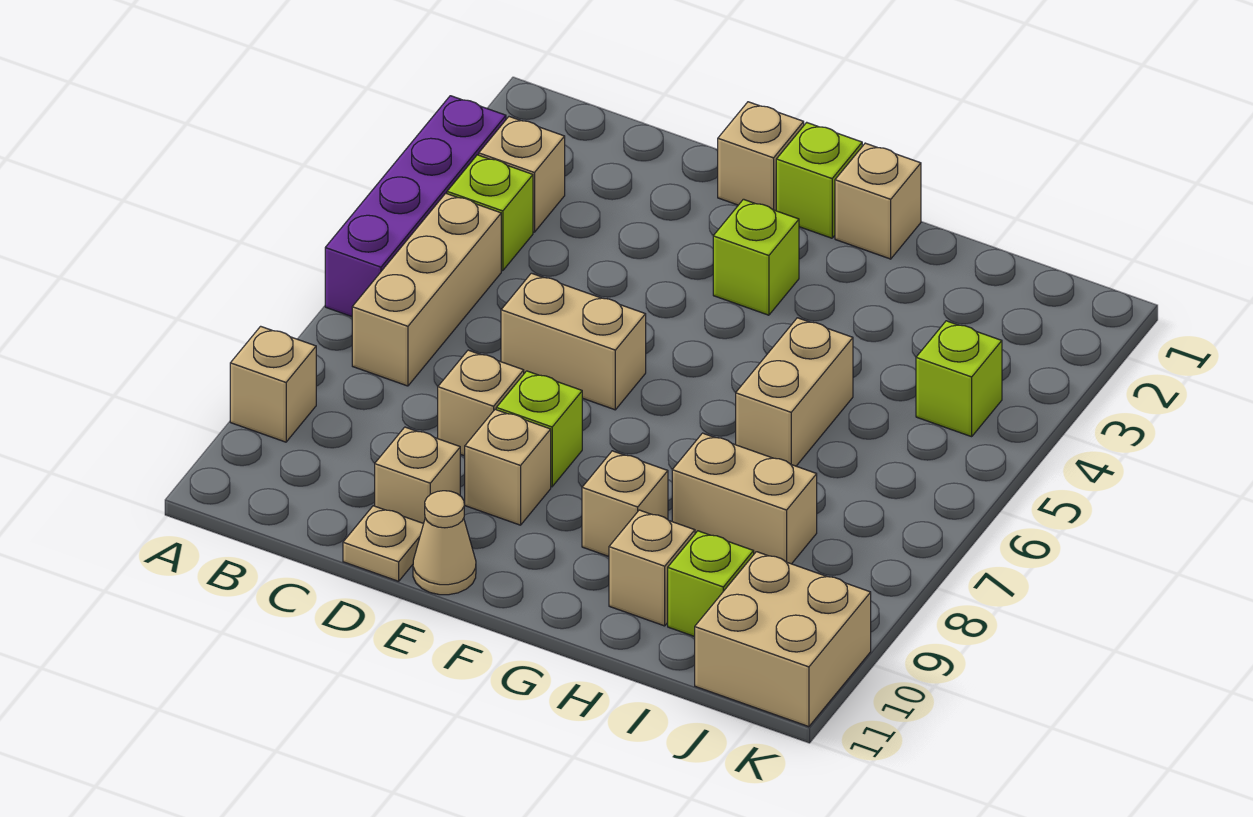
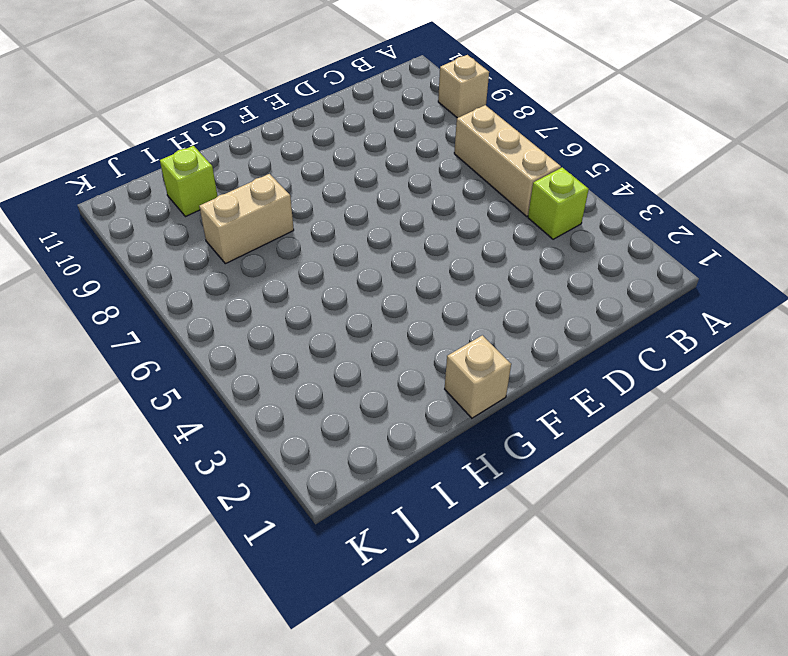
none -> purple 1x4 brick [325,96,506,317]
none -> tan 1x1 brick [479,117,565,232]
none -> tan 1x2 brick [501,273,646,410]

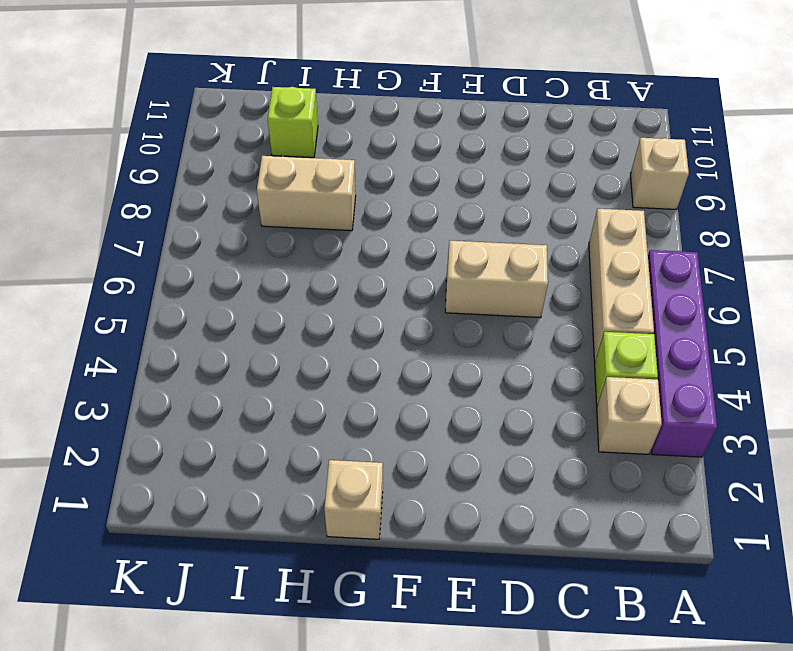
none -> tan 1x1 brick [438,350,524,456]
none -> tan 1x1 brick [375,427,460,524]
none -> tan 1x1 plate [343,506,423,581]

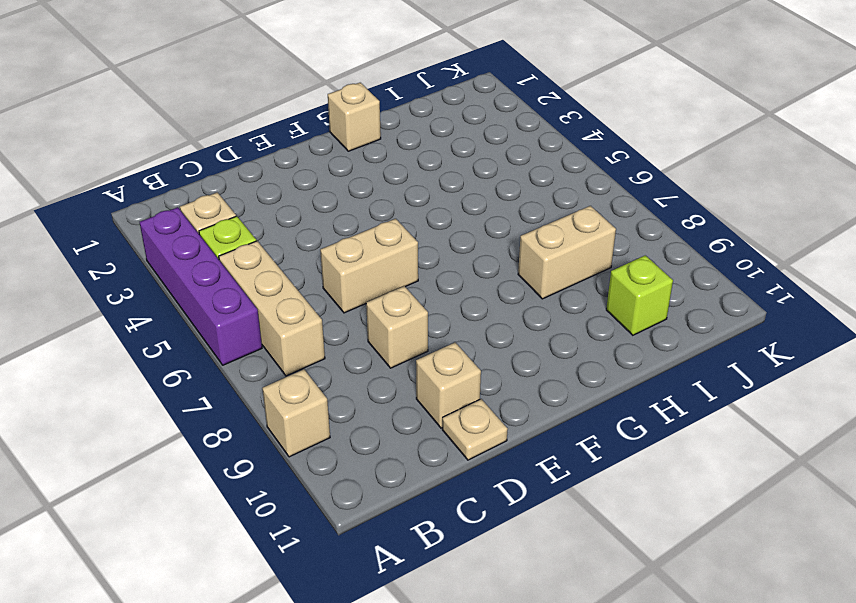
none -> tan 1x1 brick [718,102,804,211]
none -> lime 1x1 brick [496,371,582,487]
none -> tan 1x1 brick [465,409,551,525]

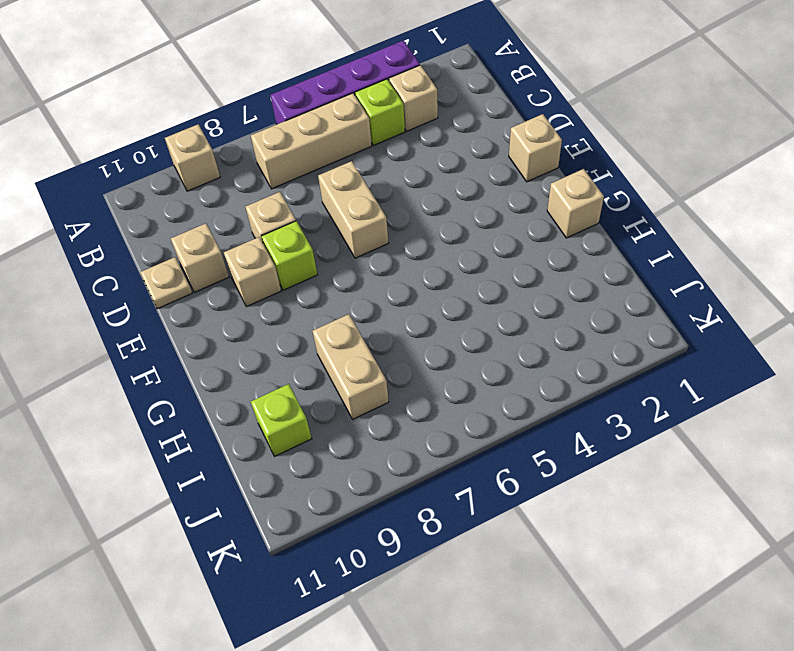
none -> tan 1x1 cone [413,491,476,595]
none -> lime 1x1 brick [776,122,862,238]
none -> lime 1x1 brick [713,199,799,315]

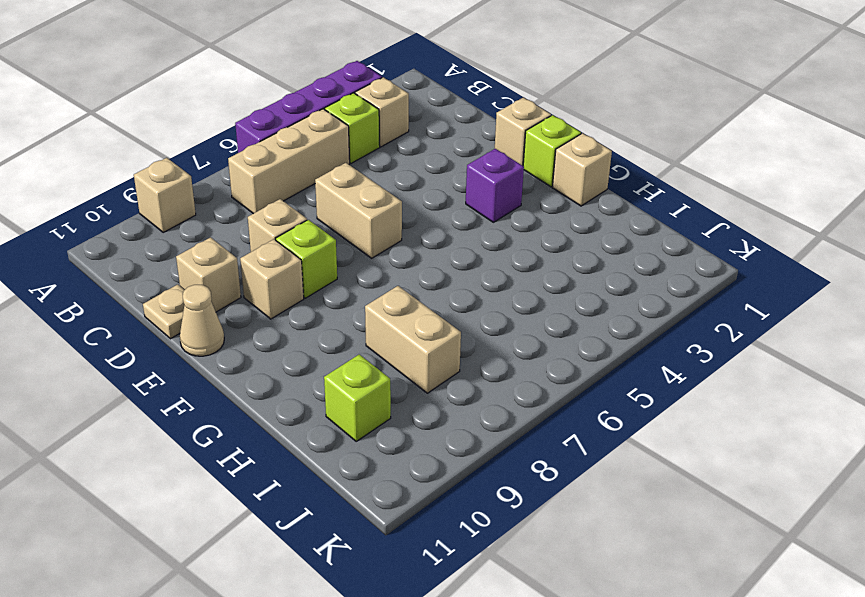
purple 1x1 brick [466,149,524,222] -> lime 1x1 brick [713,199,799,315]
none -> tan 1x1 brick [582,451,668,556]
none -> tan 1x2 brick [736,318,853,466]
none -> tan 1x1 brick [609,510,695,626]

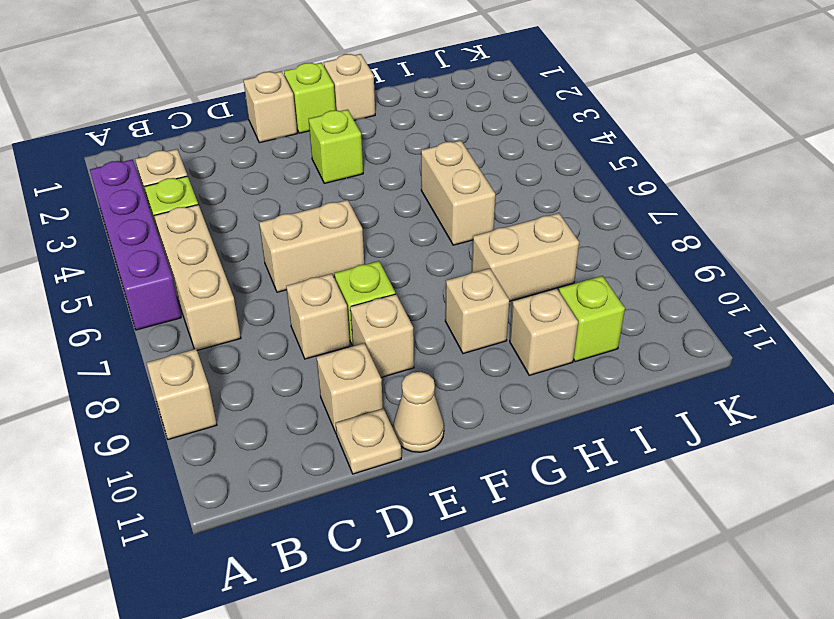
none -> lime 1x1 brick [916,321,1002,437]
none -> tan 2x2 brick [695,552,871,727]

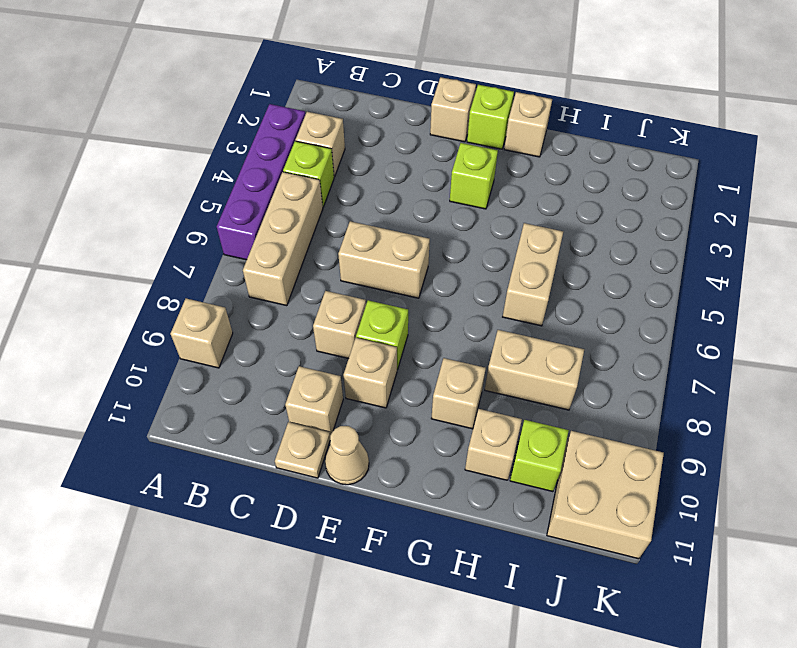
none -> lime 1x1 brick [916,321,1002,437]

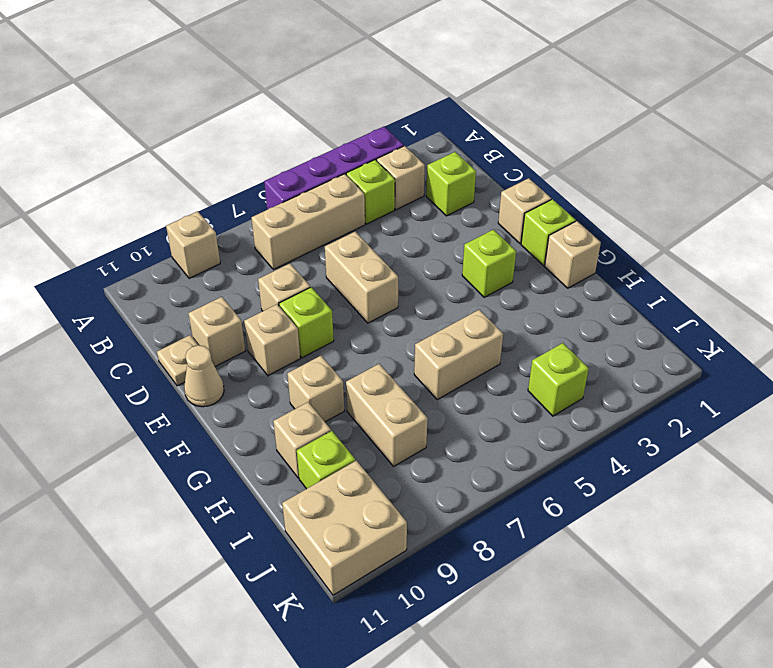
lime 1x1 brick [426,152,476,216] -> none

